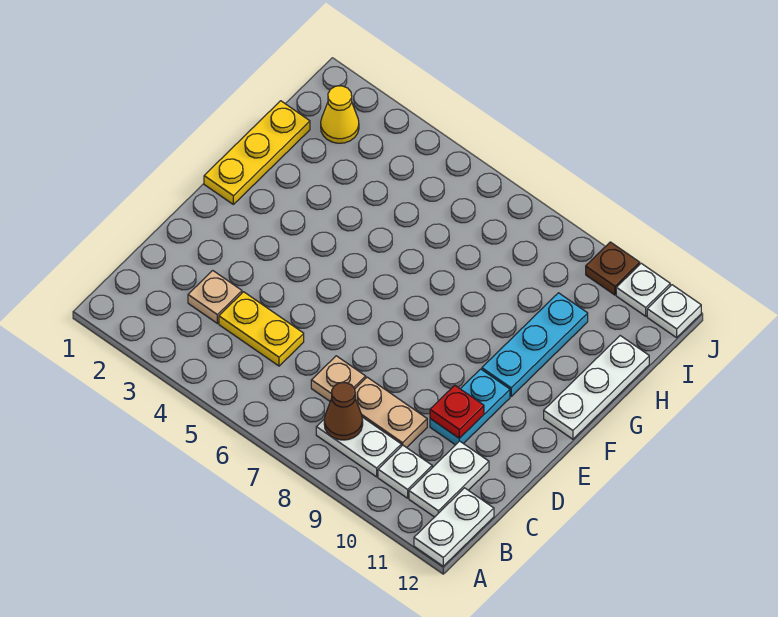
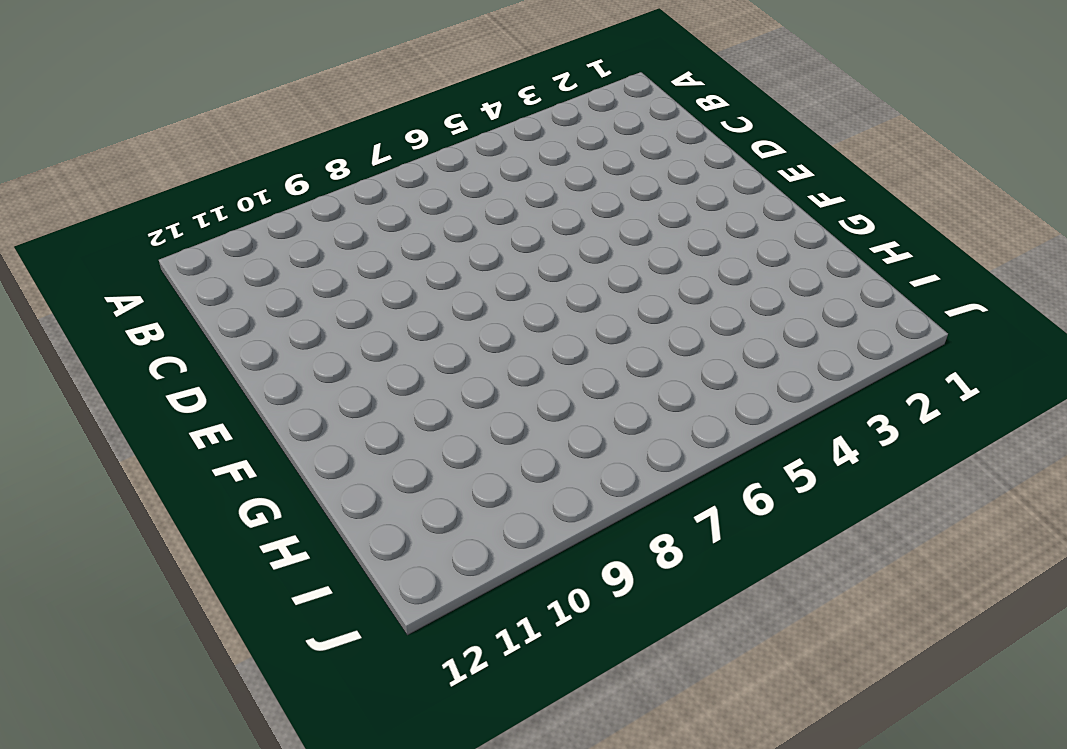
none -> white 1x2 plate [414,488,494,566]
none -> white 1x2 plate [316,417,401,477]
none -> white 1x1 plate [378,445,432,498]

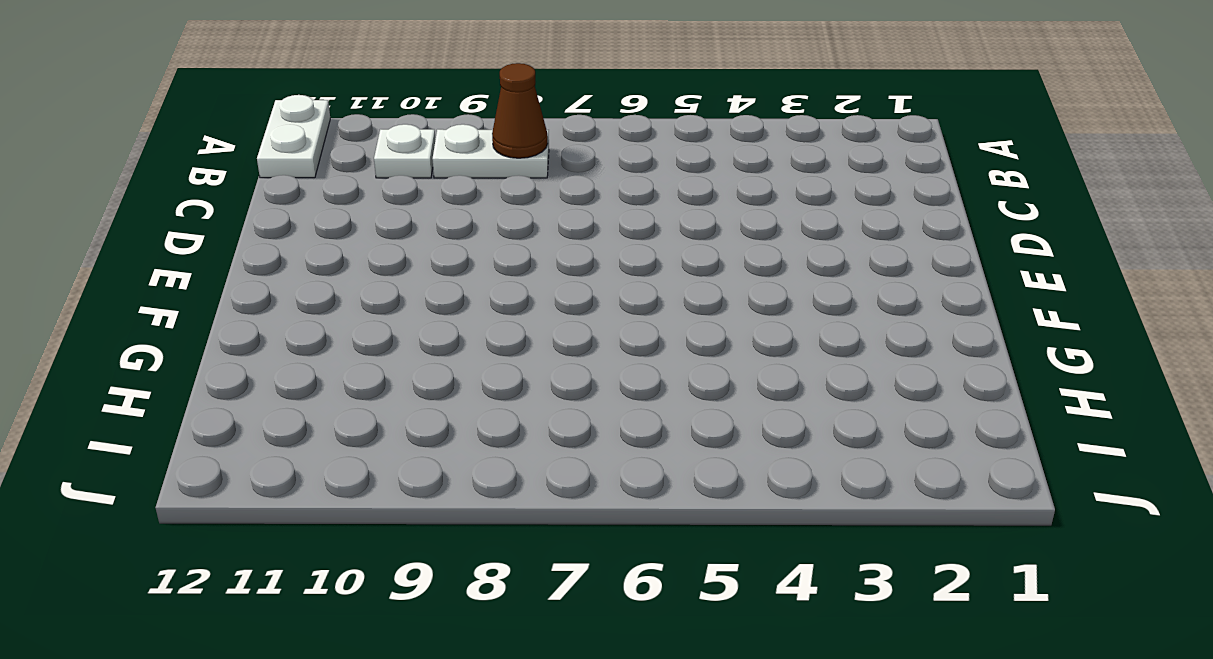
none -> white 1x2 plate [409,441,489,517]
none -> tan 1x1 plate [188,271,242,323]
none -> yellow 1x2 plate [219,292,304,366]

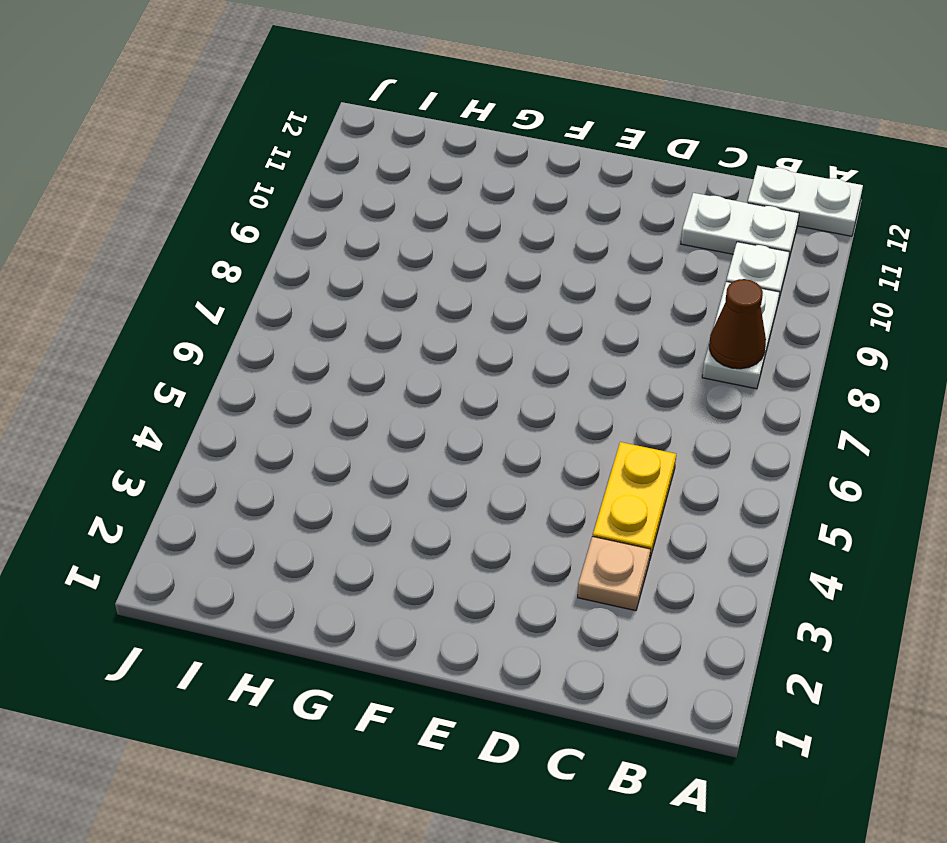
none -> tan 1x1 plate [311,356,366,401]
none -> tan 1x2 plate [355,377,427,448]
none -> cyan 1x2 plate [430,369,510,445]

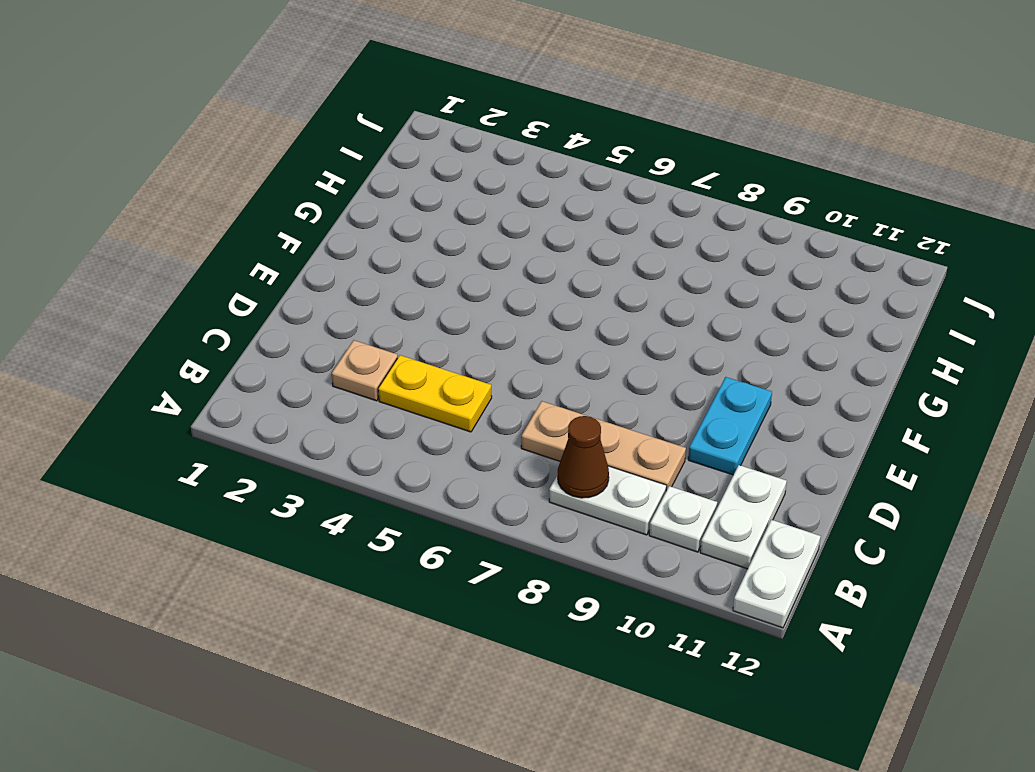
none -> yellow 1x3 plate [204,101,310,204]
none -> cyan 1x3 plate [482,293,588,396]
none -> white 1x3 plate [544,336,649,439]

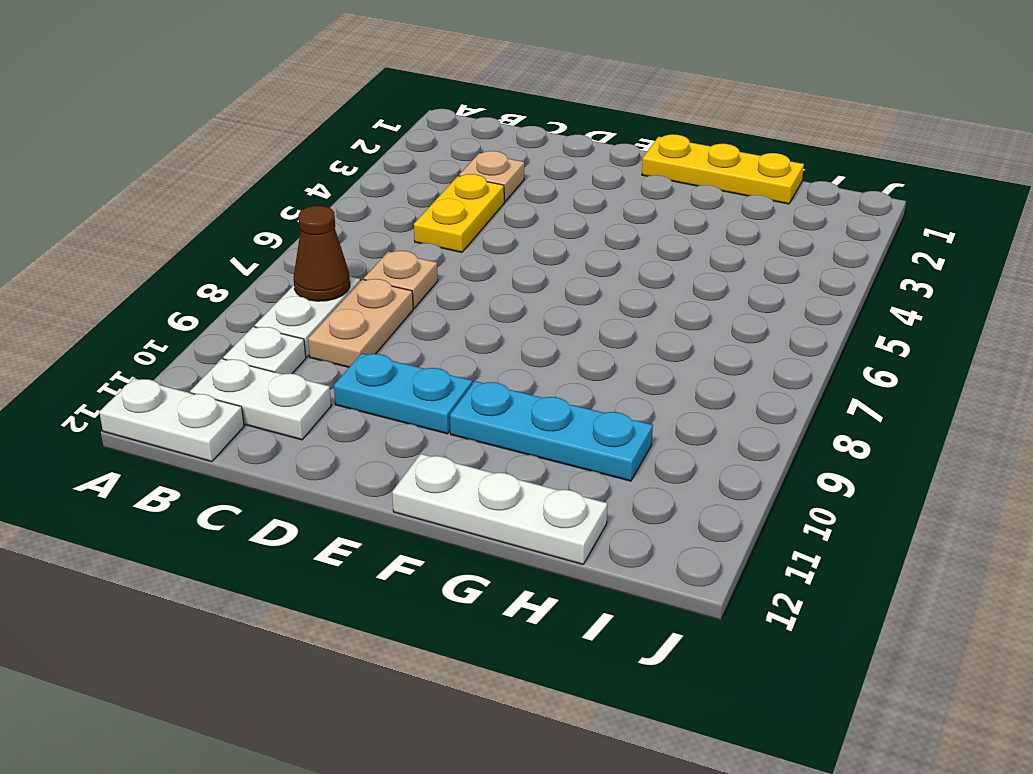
none -> yellow 1x1 cone [321,86,359,143]
none -> brown 1x1 plate [586,242,640,295]
none -> white 1x1 plate [616,263,670,316]

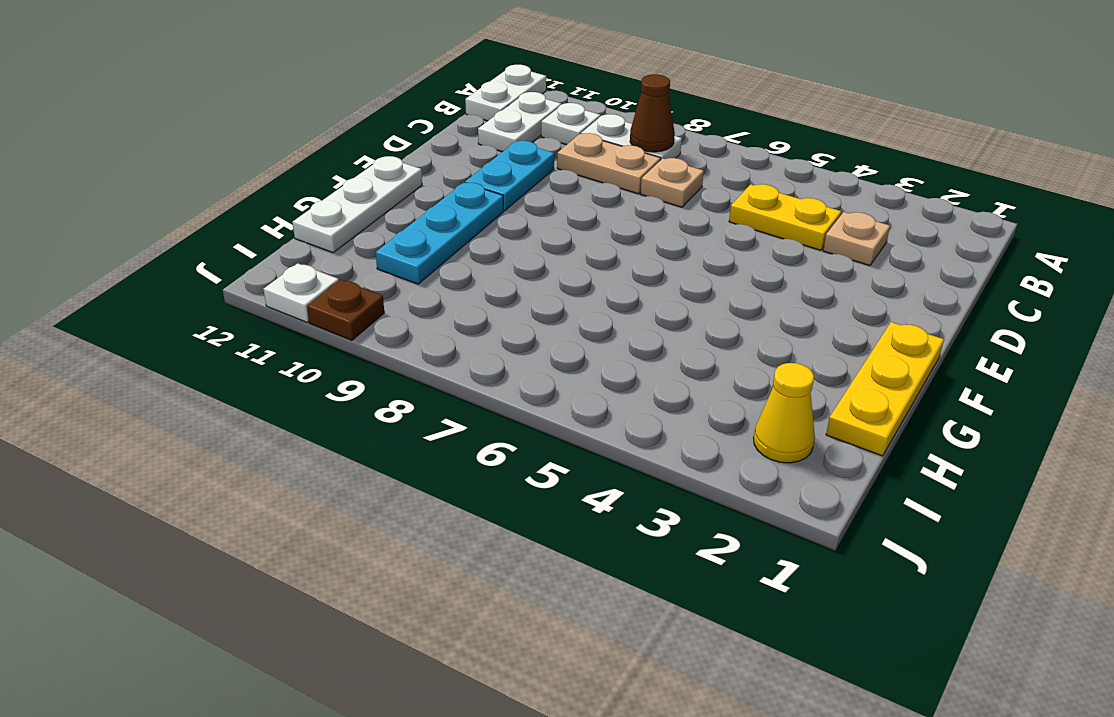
none -> white 1x1 plate [647,285,701,338]
none -> red 1x1 plate [430,385,484,438]

